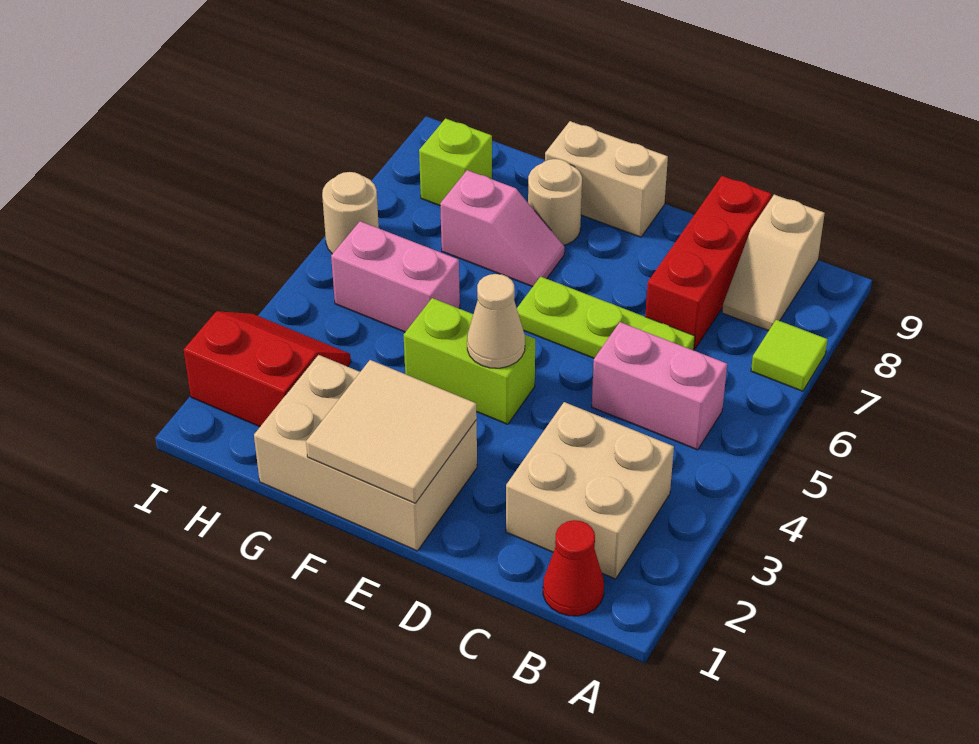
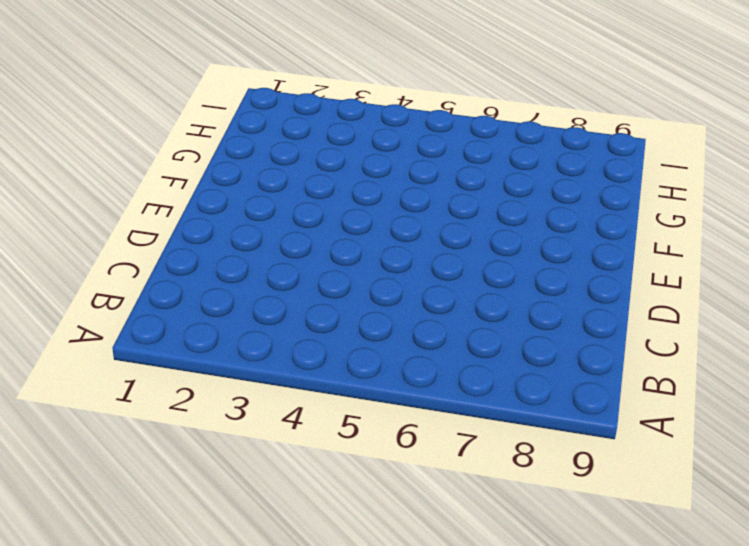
none -> lime 1x1 tile [751,320,828,391]
none -> red 1x1 cone [543,520,604,616]
none -> tan 2x2 brick [506,402,674,579]

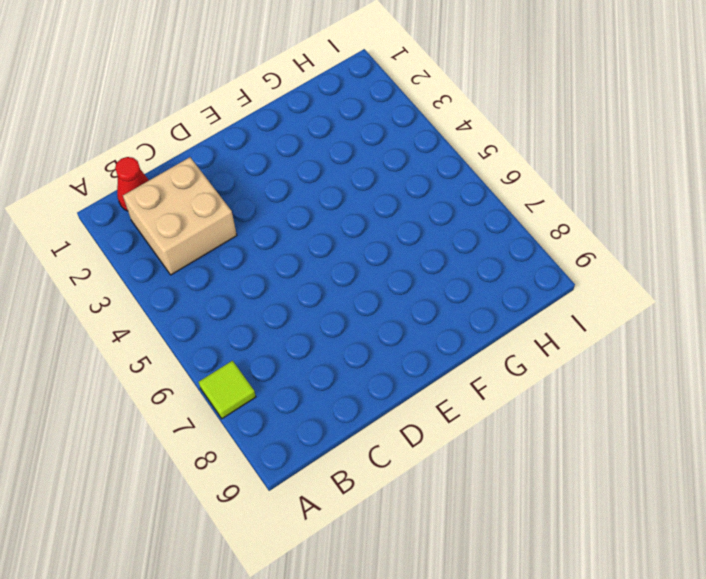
none -> pink 1x2 brick [592,322,727,450]
none -> tan 1x2 slope [722,195,825,331]
none -> lime 1x3 plate [517,276,695,358]

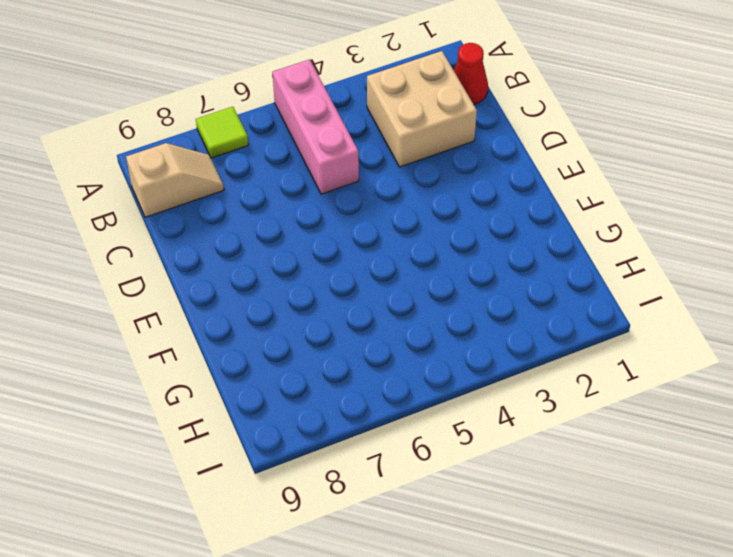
pink 1x3 brick [273,60,359,194] -> pink 1x2 brick [592,322,727,450]
none -> lime 1x3 plate [517,276,695,358]
none -> red 1x3 brick [645,176,771,349]
none -> tan 2x3 brick [254,355,477,551]

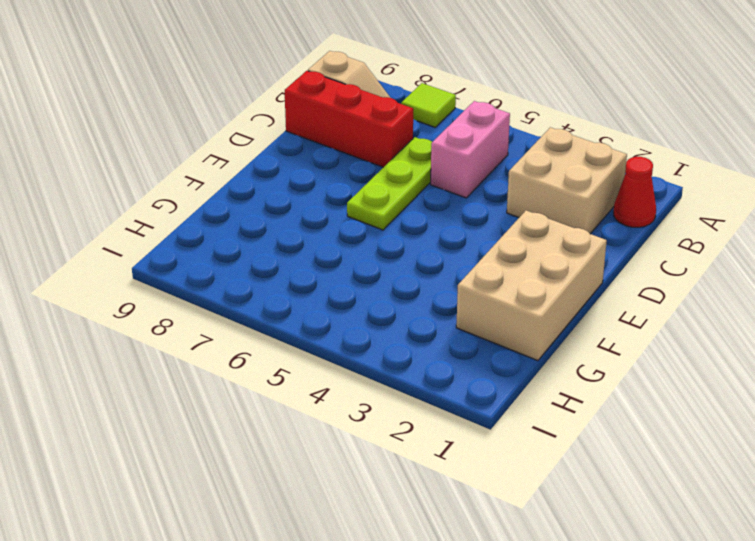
none -> lime 1x2 brick [404,298,535,424]
none -> tan 1x2 brick [545,121,668,237]
none -> pink 1x2 slope [440,170,564,287]

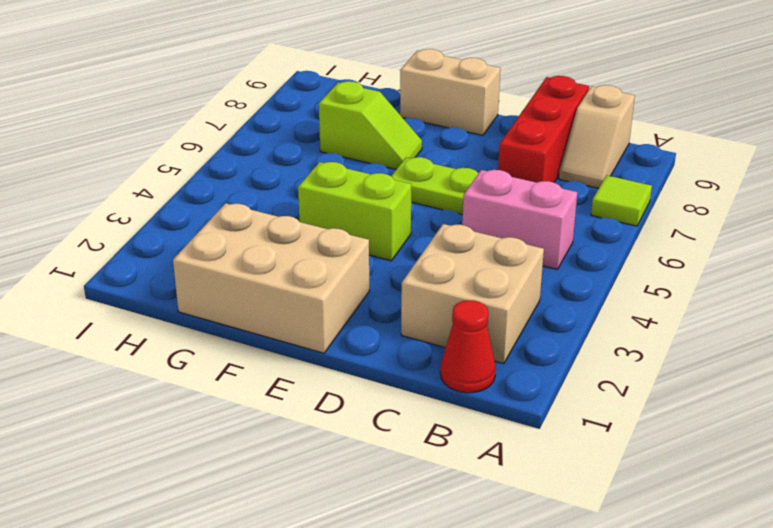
lime 1x2 slope [319,81,422,169] -> pink 1x2 slope [440,170,564,287]
none -> tan 1x1 round brick [528,159,582,245]
none -> pink 1x2 brick [331,221,460,332]
none -> red 2x2 slope [184,311,351,427]

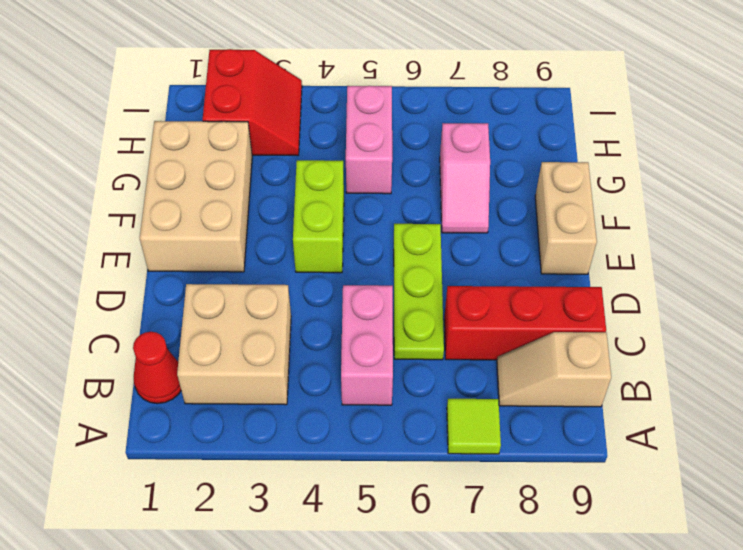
none -> tan 1x1 round brick [528,159,582,245]
none -> lime 1x1 brick [419,118,492,206]
none -> tan 1x1 round brick [322,172,379,254]

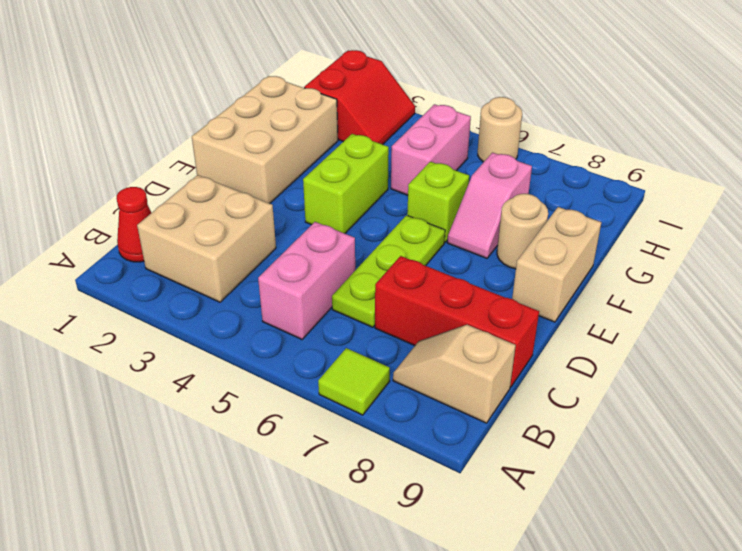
lime 1x1 brick [407,162,469,242] -> lime 1x1 brick moved to [419,118,492,206]
none -> tan 2x2 tile [306,360,477,503]
none -> tan 1x1 cone [467,274,525,368]

